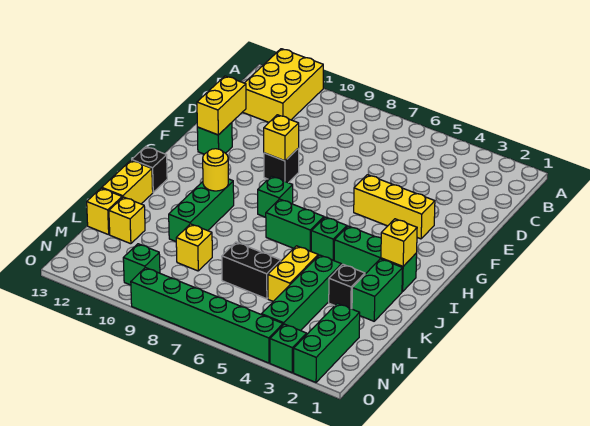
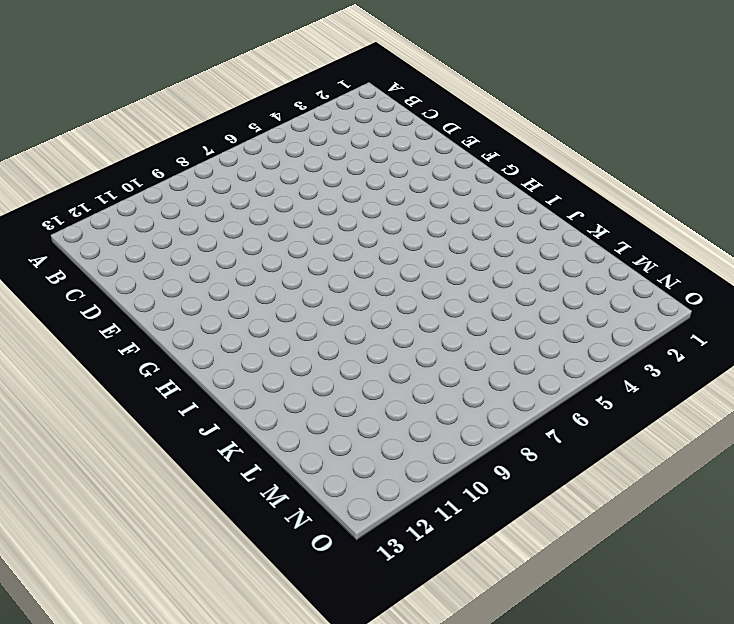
none -> yellow 2x3 brick [243,49,323,122]
none -> yellow 1x3 brick [354,175,435,239]
none -> black 1x1 brick [264,148,299,183]

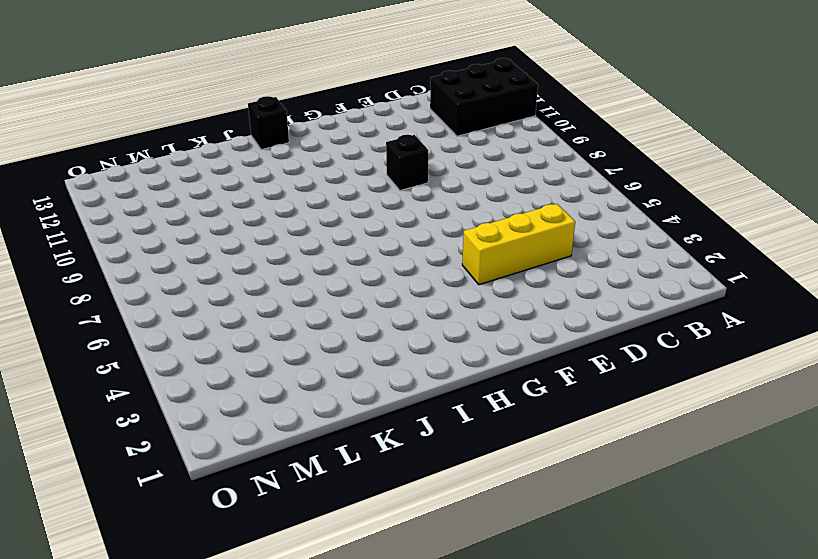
black 2x3 brick [430,58,538,136] -> yellow 2x3 brick [243,49,323,122]
yellow 1x3 brick [462,204,575,285] -> yellow 1x3 brick turned to [354,175,435,239]
none -> green 1x1 brick [197,123,232,154]
none -> green 1x1 brick [258,176,293,217]
none -> green 1x3 brick [334,226,417,292]

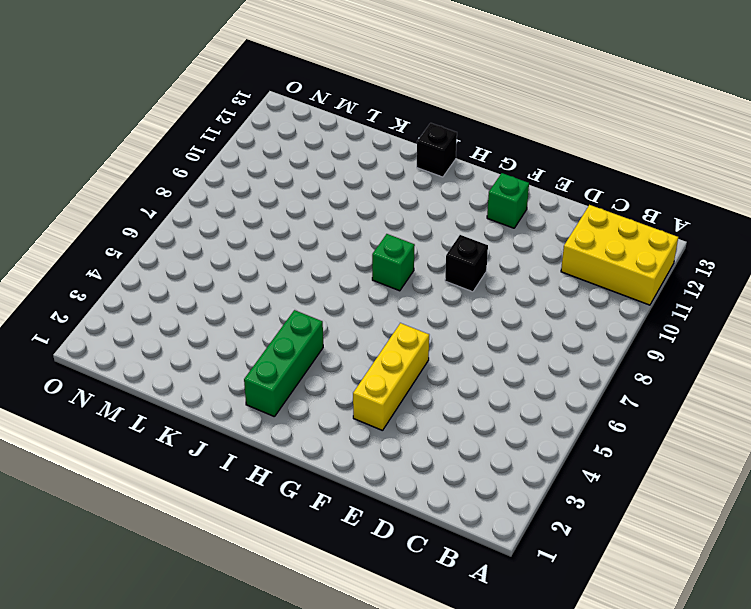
none -> green 1x1 brick [311,217,347,261]
none -> green 1x2 brick [266,199,324,251]
none -> green 1x3 brick [169,179,234,241]

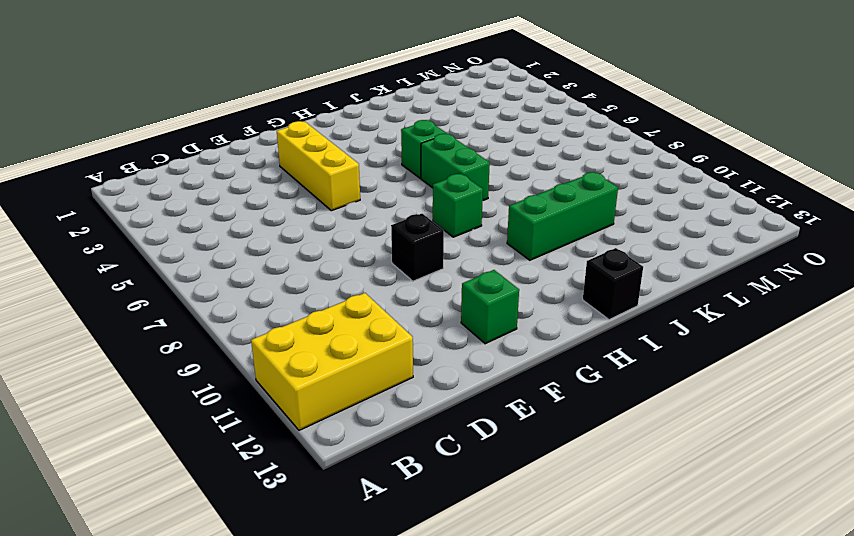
none -> green 1x3 brick [334,226,417,292]
none -> green 1x2 brick [352,259,403,321]
none -> yellow 1x2 brick [102,160,153,204]

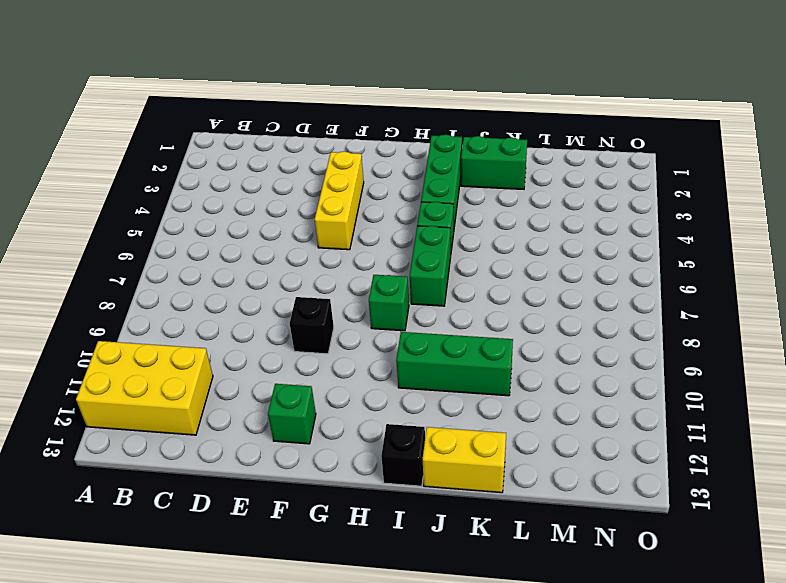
none -> black 1x1 brick [329,264,365,309]
none -> green 1x4 brick [261,255,342,331]
none -> yellow 1x2 brick [268,246,318,301]

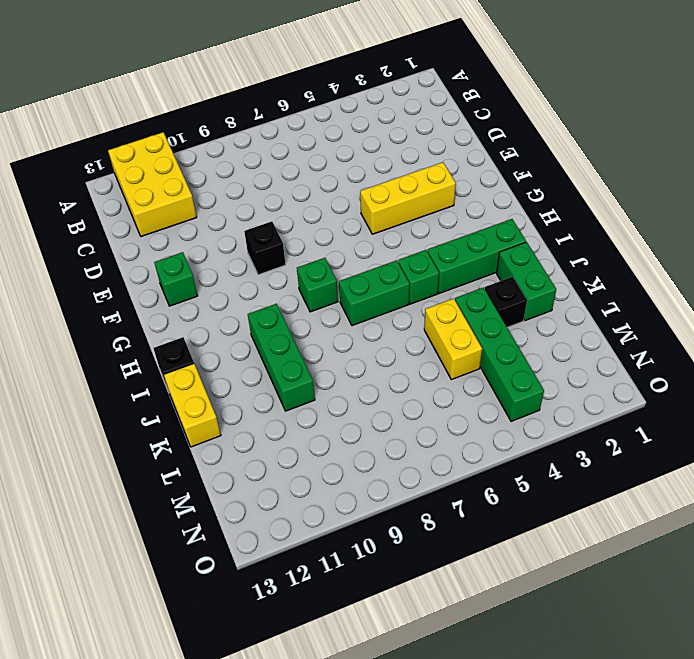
none -> black 1x2 brick [222,242,281,299]
none -> yellow 1x1 brick [176,224,212,271]
none -> yellow 1x1 brick [109,197,145,244]

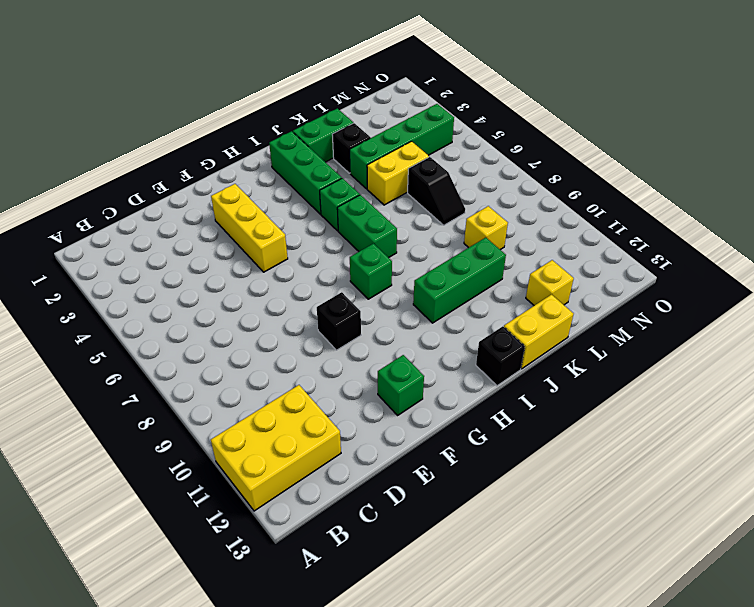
black 1x2 slope [408,157,465,225] -> black 1x2 brick [222,242,281,299]
none -> yellow 1x1 brick [87,188,122,235]
none -> green 1x3 brick [294,303,360,382]
none -> green 1x1 brick [123,244,160,285]

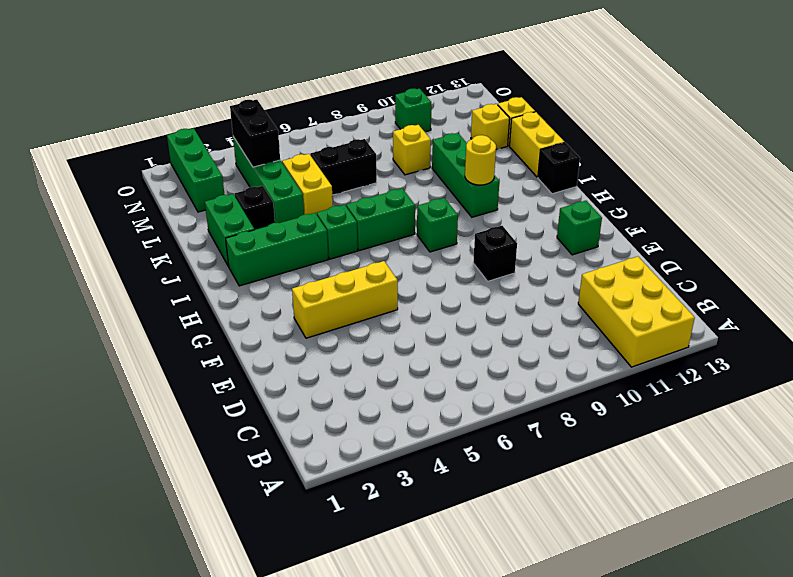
black 1x2 brick [230,100,280,167] -> none
none -> green 1x1 brick [270,324,307,373]
none -> green 1x6 brick [131,268,283,363]
none -> yellow 1x2 brick [197,76,246,135]

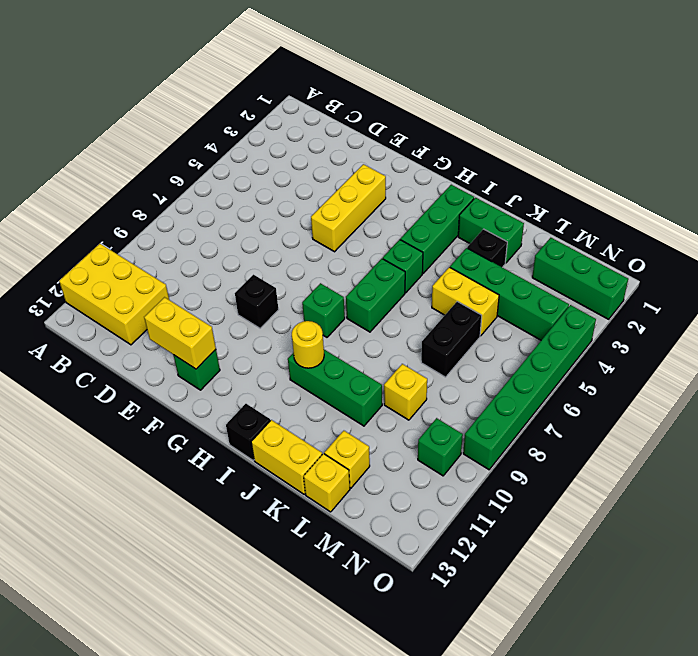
none -> green 1x1 brick [270,324,307,373]
none -> yellow 1x1 brick [264,115,299,161]
none -> yellow 1x1 brick [381,219,417,266]

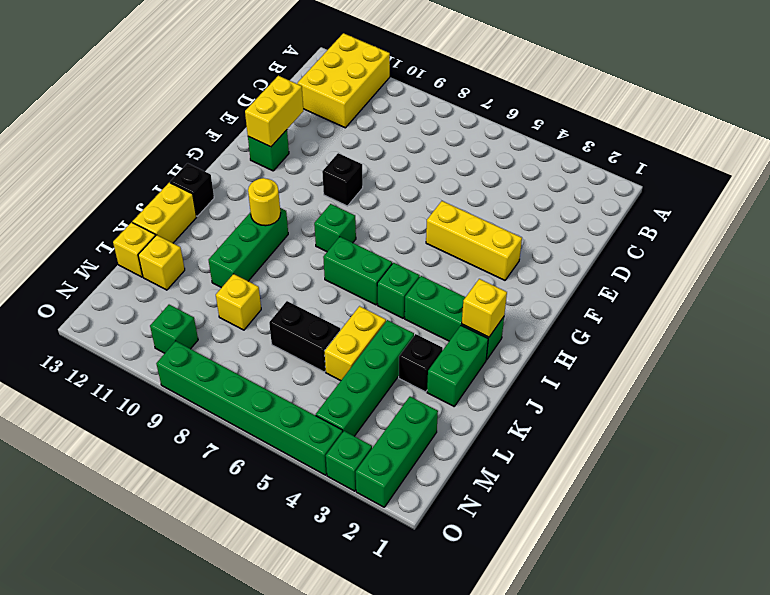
none -> yellow 1x1 brick [264,115,299,161]

